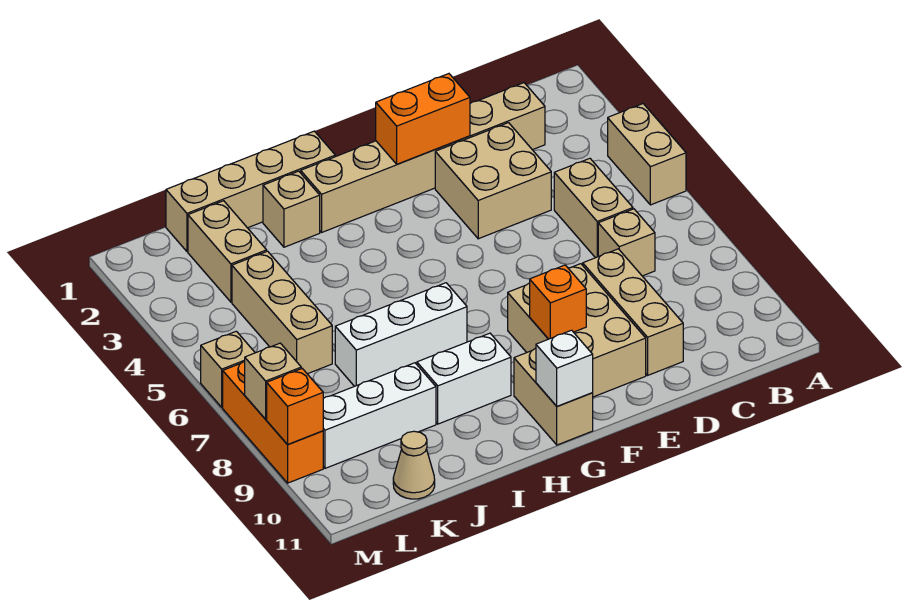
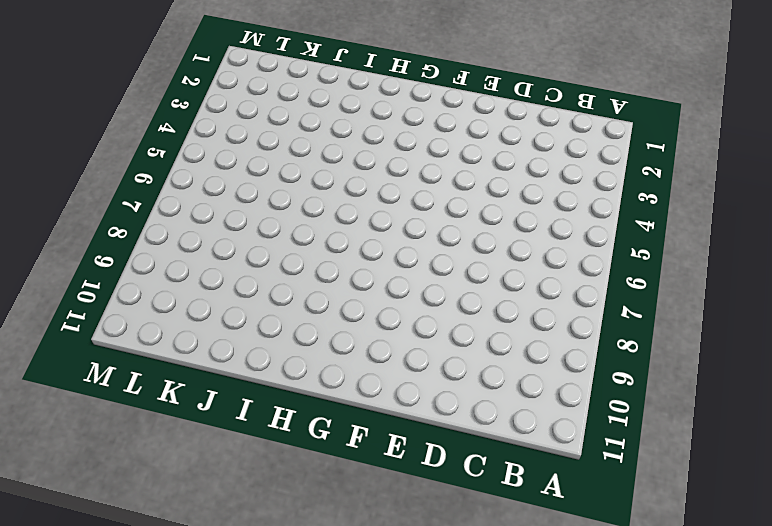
none -> tan 1x2 brick [608,104,686,205]
none -> tan 1x6 brick [301,83,545,232]
none -> tan 1x2 brick [554,158,633,258]

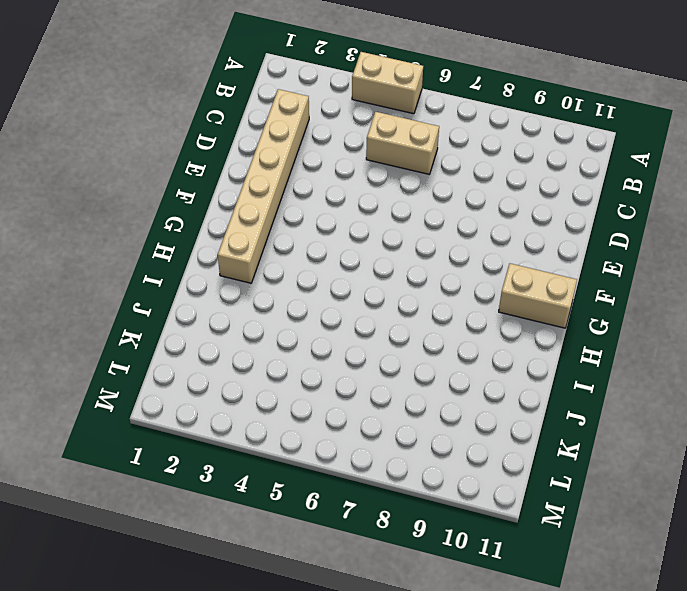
none -> tan 1x1 brick [598,209,655,276]
none -> tan 2x2 brick [435,123,551,239]
none -> tan 1x3 brick [583,249,683,375]

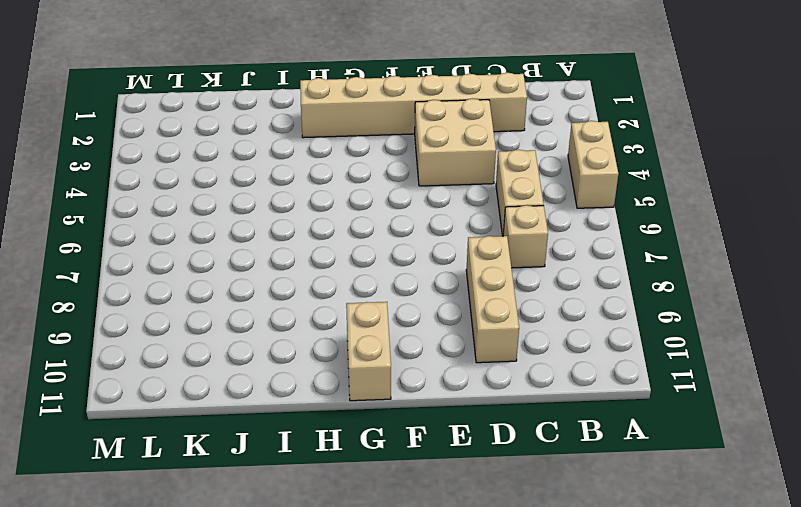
none -> tan 2x3 brick [508,264,646,397]
none -> tan 1x4 brick [166,131,335,252]
none -> white 1x3 brick [335,283,467,386]

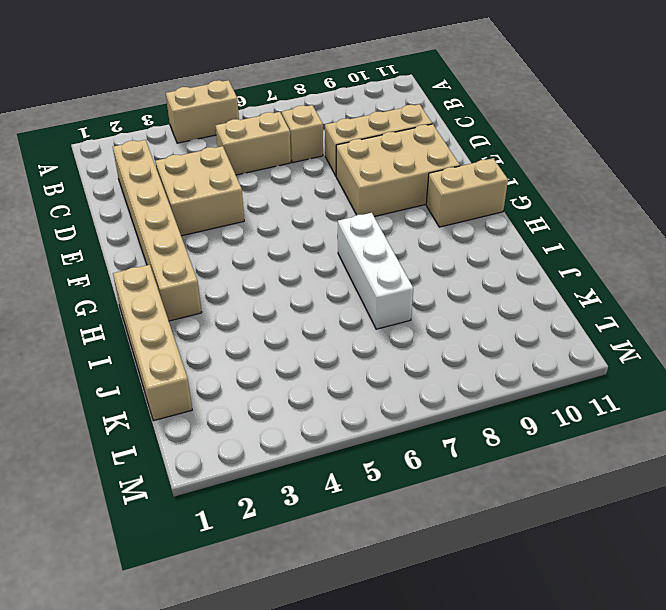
none -> white 1x2 brick [417,333,511,424]
none -> tan 1x1 brick [263,171,320,247]
none -> white 1x3 brick [323,363,436,468]

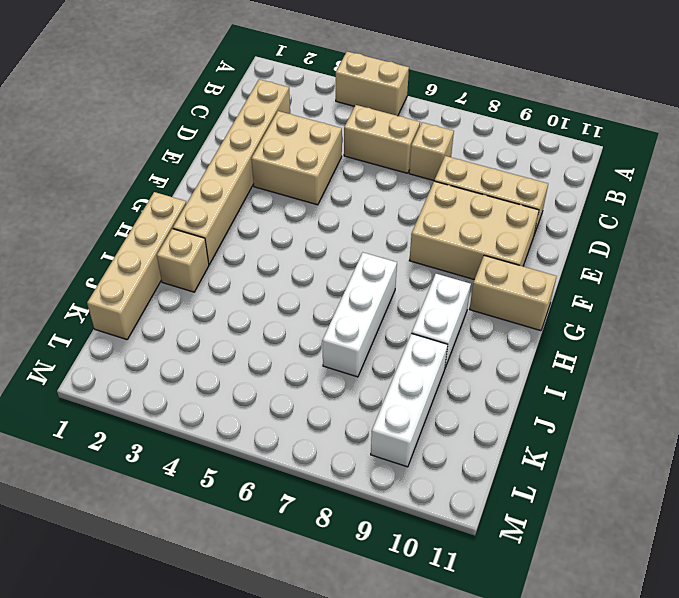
none -> tan 1x2 brick [188,201,267,302]
none -> tan 1x3 brick [232,251,332,374]
none -> tan 1x1 cone [393,431,435,499]

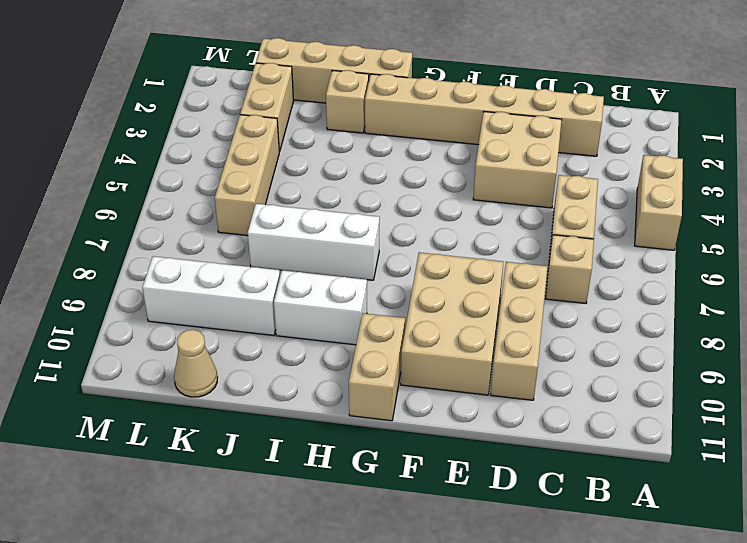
none -> tan 1x1 brick [201,331,255,407]
none -> orange 1x3 brick [223,361,323,483]
none -> orange 1x2 brick [376,74,470,164]

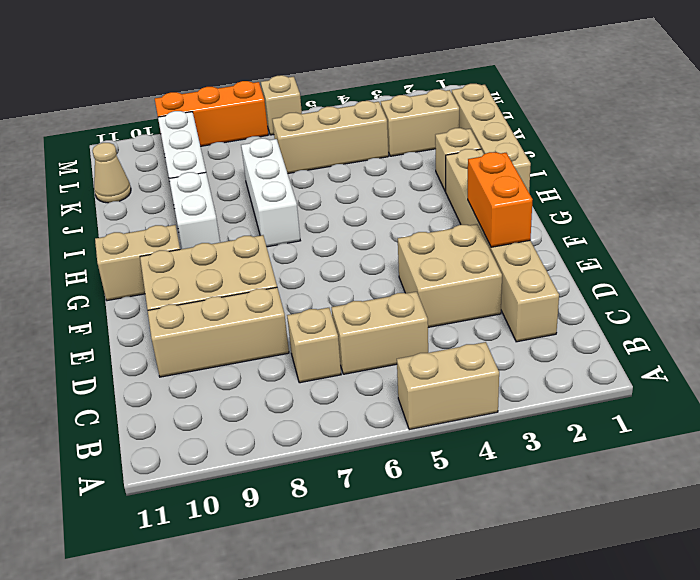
none -> orange 1x1 brick [530,265,586,339]
none -> white 1x1 brick [536,330,593,406]
none -> tan 1x1 brick [245,343,301,419]

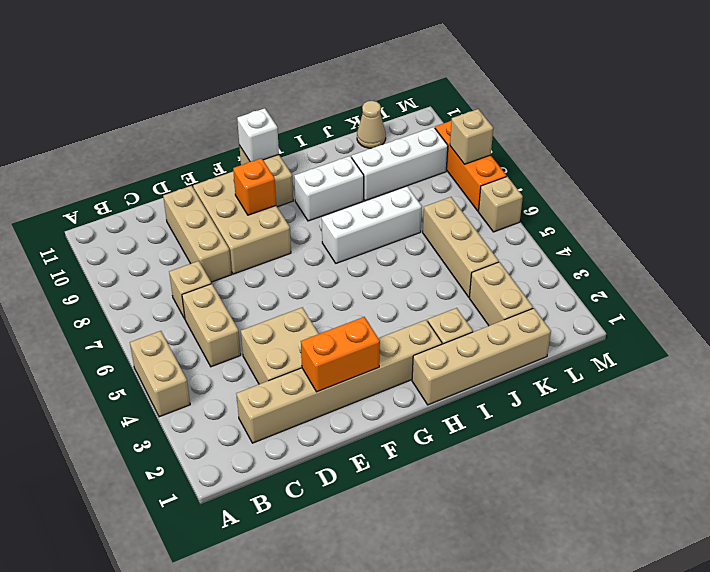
none -> orange 1x1 brick [267,369,323,445]

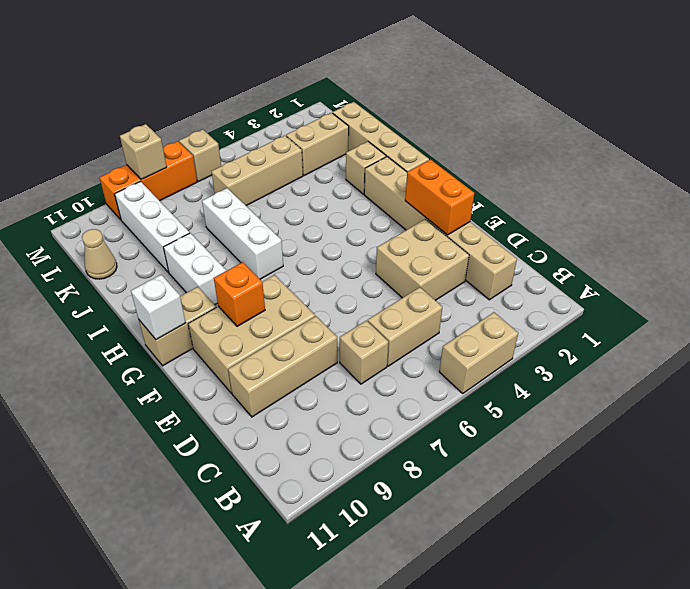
none -> orange 1x1 brick [267,369,323,445]

